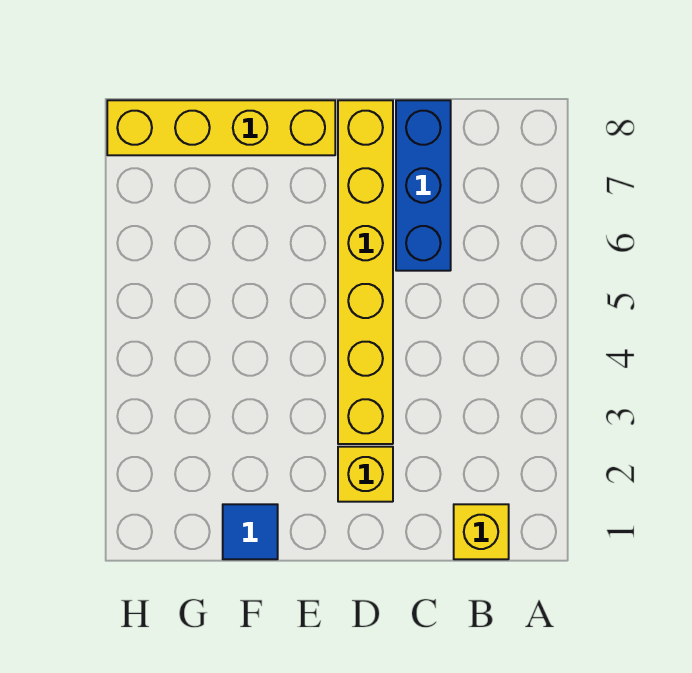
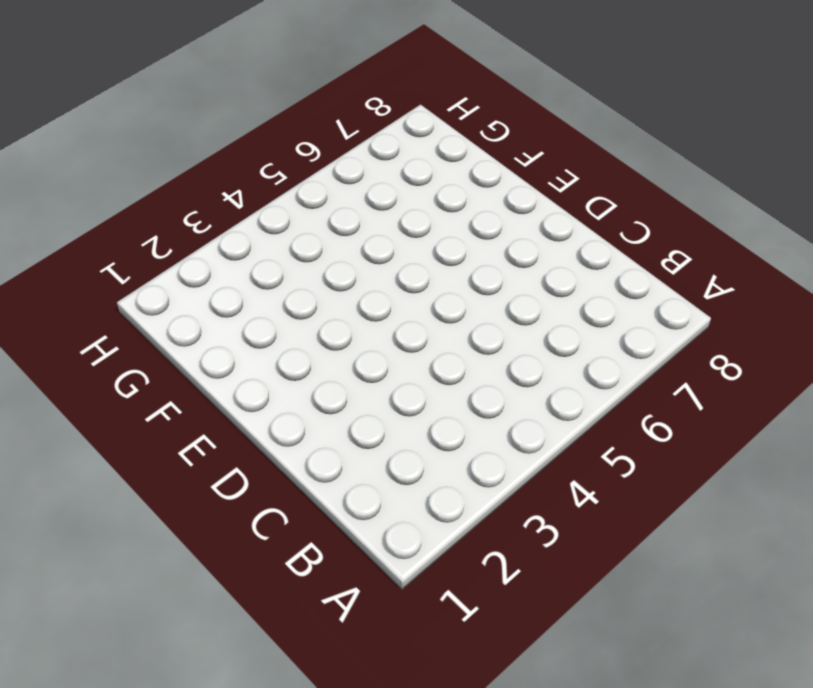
none -> yellow 1x1 brick [454,504,509,559]
none -> blue 1x3 brick [396,100,451,271]

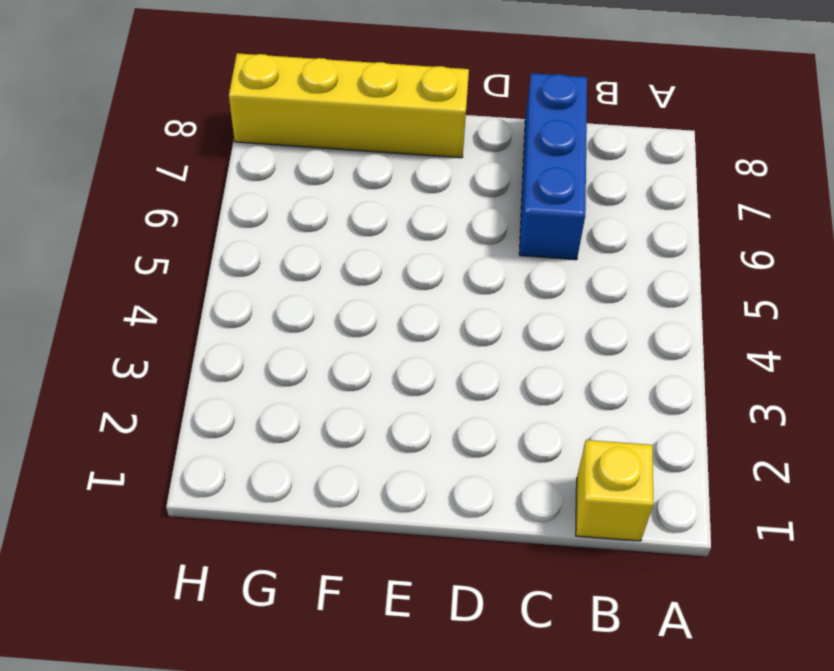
none -> yellow 1x1 brick [338,447,393,502]
none -> yellow 1x6 brick [338,100,393,444]

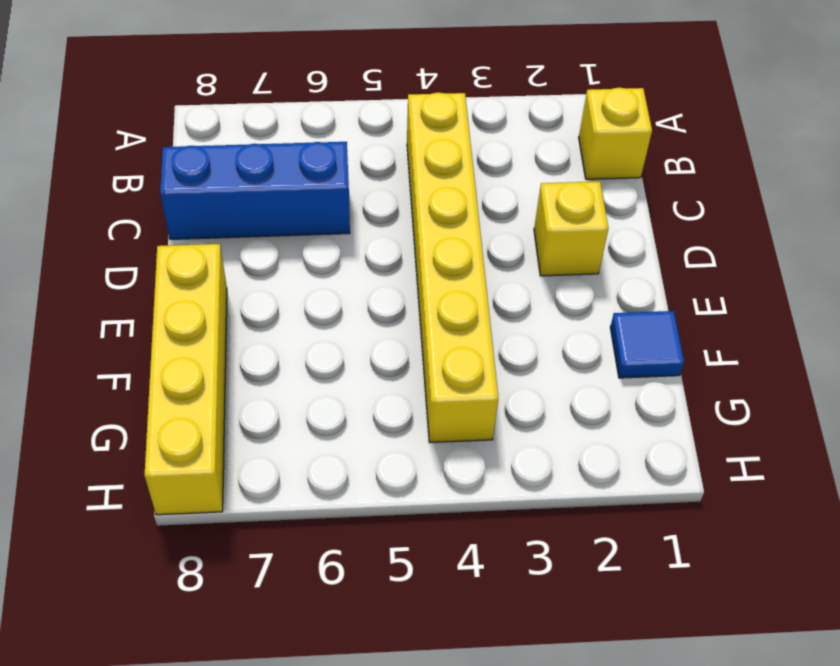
yellow 1x6 brick [407,93,498,442] -> yellow 1x6 brick turned to [338,100,393,444]

